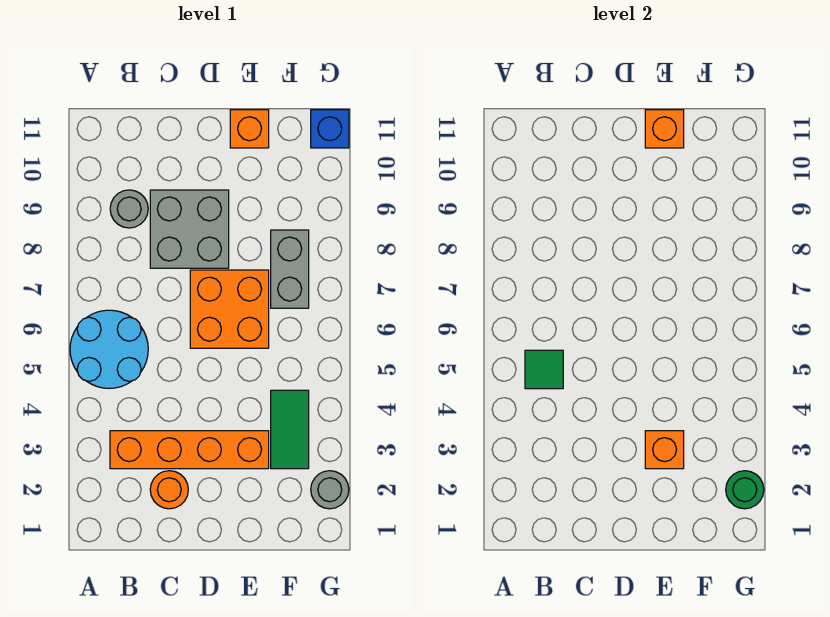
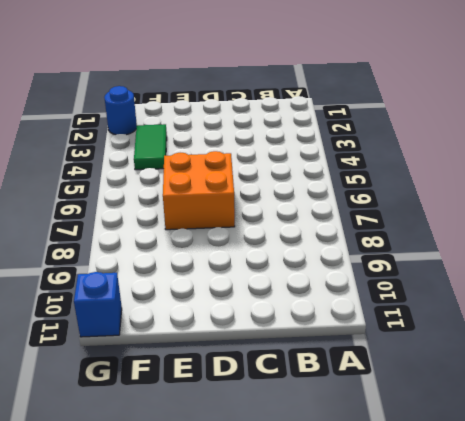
blue 1x1 round brick [104,86,137,135] -> grey 1x1 round brick [311,471,349,509]
none -> cyan 2x2 round brick [70,310,148,388]
none -> orange 1x4 brick [110,431,269,469]
none -> grey 1x1 round brick [110,190,148,228]

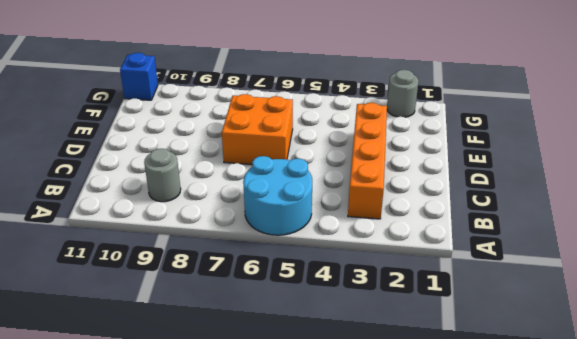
none -> orange 1x1 round brick [150,471,188,509]
none -> grey 2x2 brick [150,190,229,268]
none -> orange 1x1 brick [230,110,269,148]

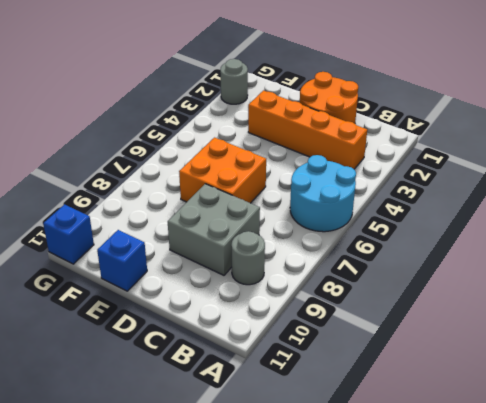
orange 2x2 round brick [300,72,358,124] -> orange 1x1 round brick [150,471,188,509]
blue 1x1 brick [97,230,147,291] -> orange 1x1 brick [230,110,269,148]
none -> green 1x2 tile [271,390,309,469]
none -> grey 1x2 brick [271,230,309,308]
none -> green 1x1 tile [525,350,563,389]

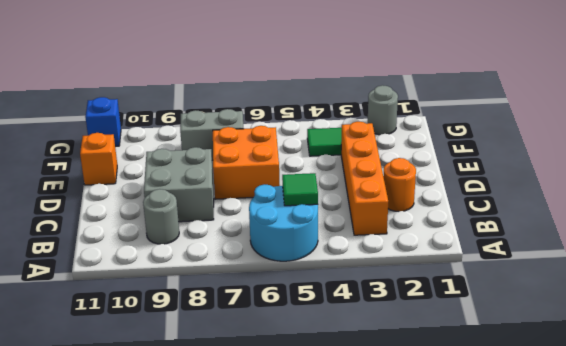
none -> orange 1x1 brick [645,431,684,469]
none -> orange 1x1 brick [645,110,684,148]
none -> green 1x1 round brick [726,471,764,509]

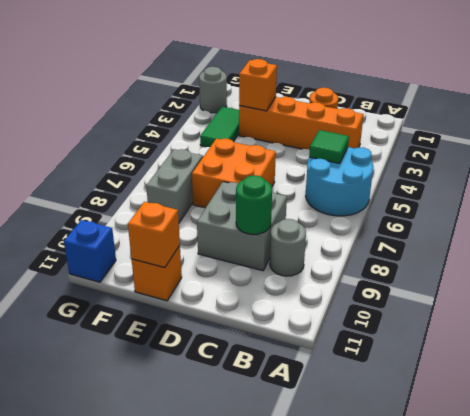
green 1x1 round brick [236,175,272,235] -> green 1x1 round brick moved to [726,471,764,509]

